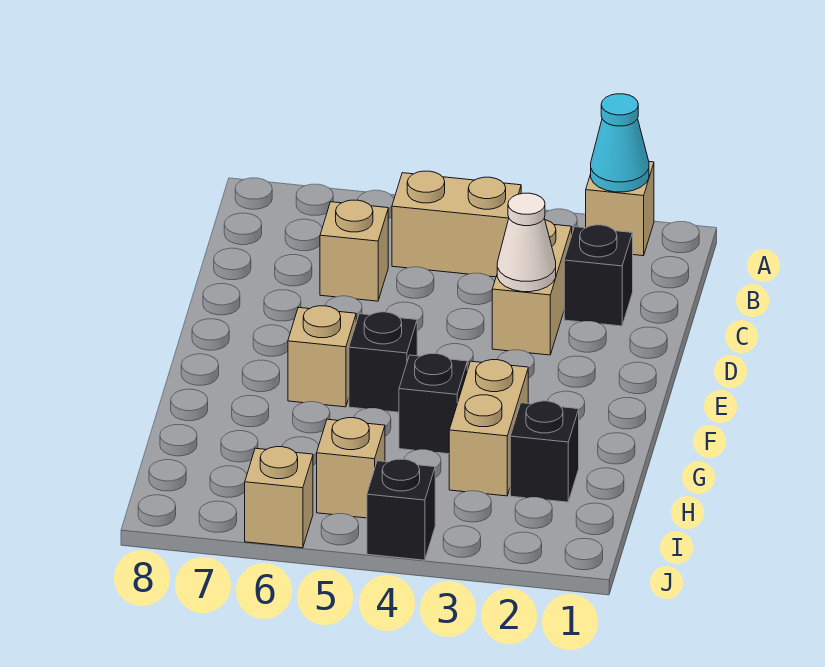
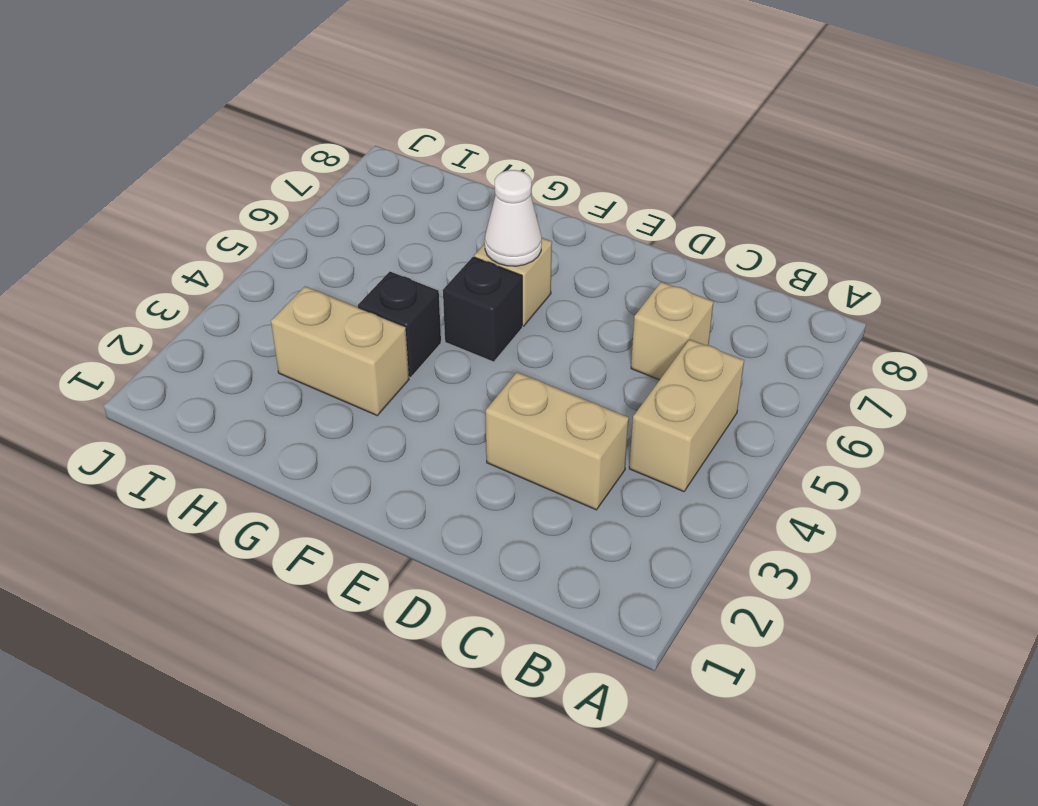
white 1x1 cone [485,170,542,266] -> white 1x1 cone moved to [497,193,556,292]
none -> tan 1x1 brick [586,162,654,256]
none -> black 1x1 brick [564,225,633,326]
none -> black 1x1 brick [510,401,579,502]

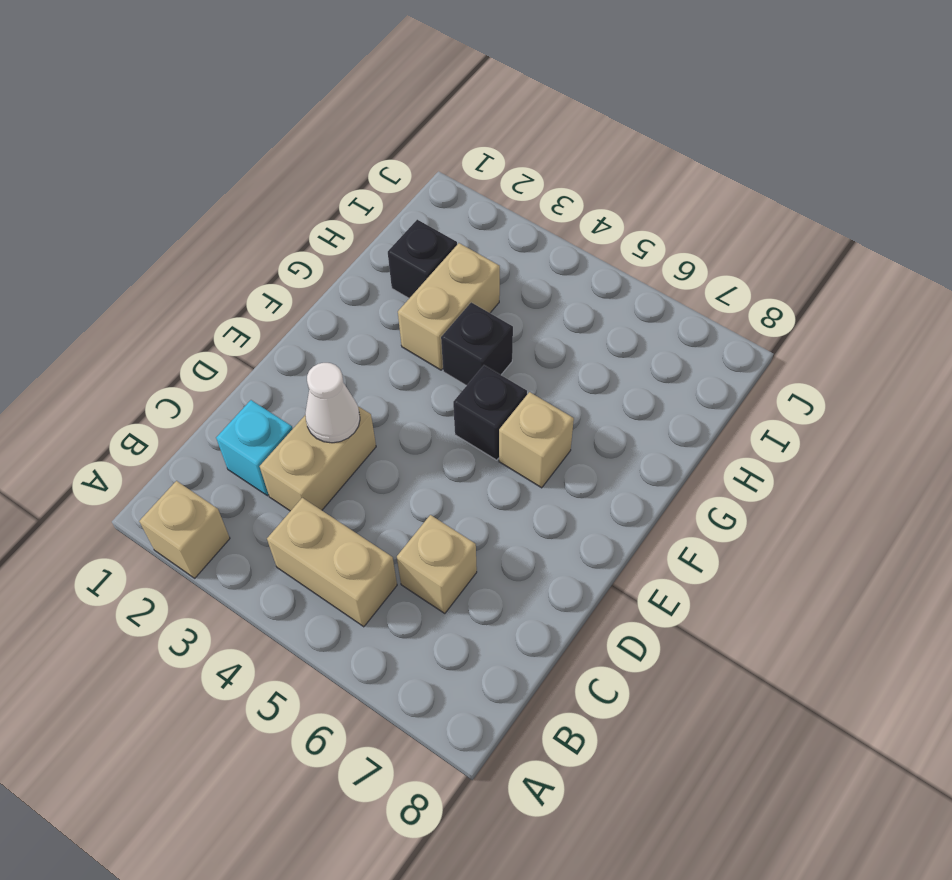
cyan 1x1 brick [216,400,293,496] -> black 1x1 brick [564,225,633,326]
none -> tan 1x1 brick [317,418,385,518]
none -> black 1x1 brick [367,459,435,560]
none -> tan 1x1 brick [245,447,313,548]

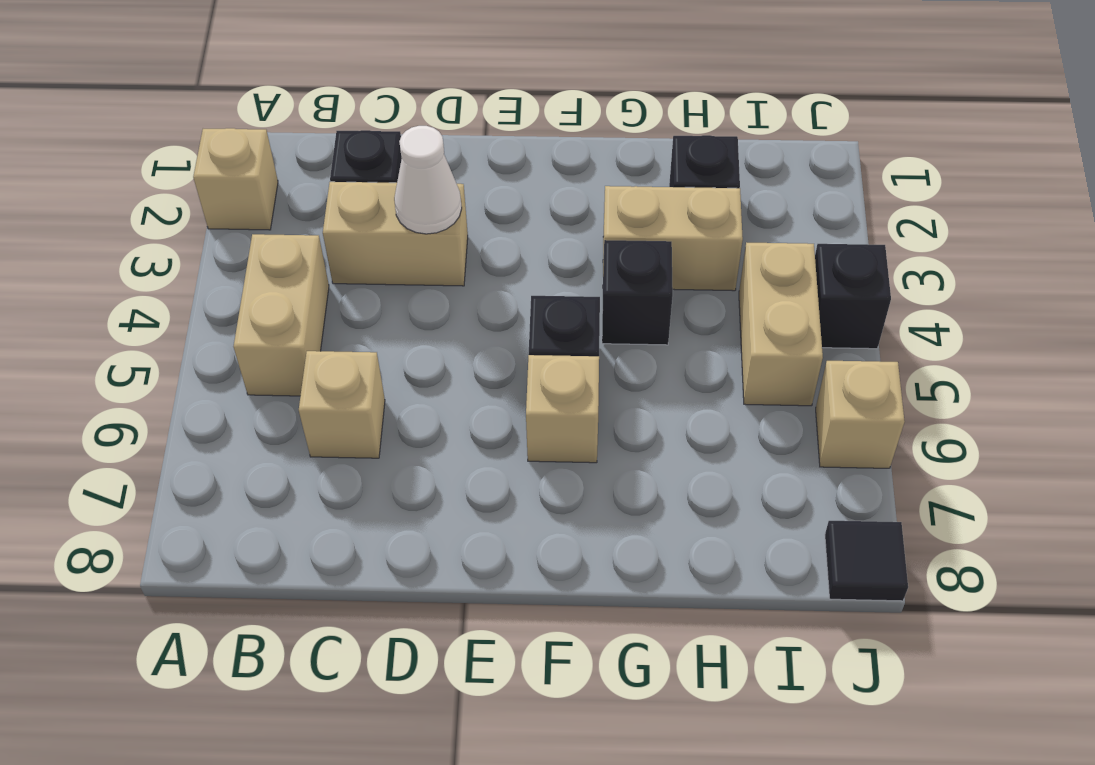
tan 1x2 brick [739,242,823,406] -> tan 1x1 brick [317,418,385,518]
black 1x1 tile [825,521,908,601] -> none
none -> cyan 1x1 cone [591,94,649,192]

